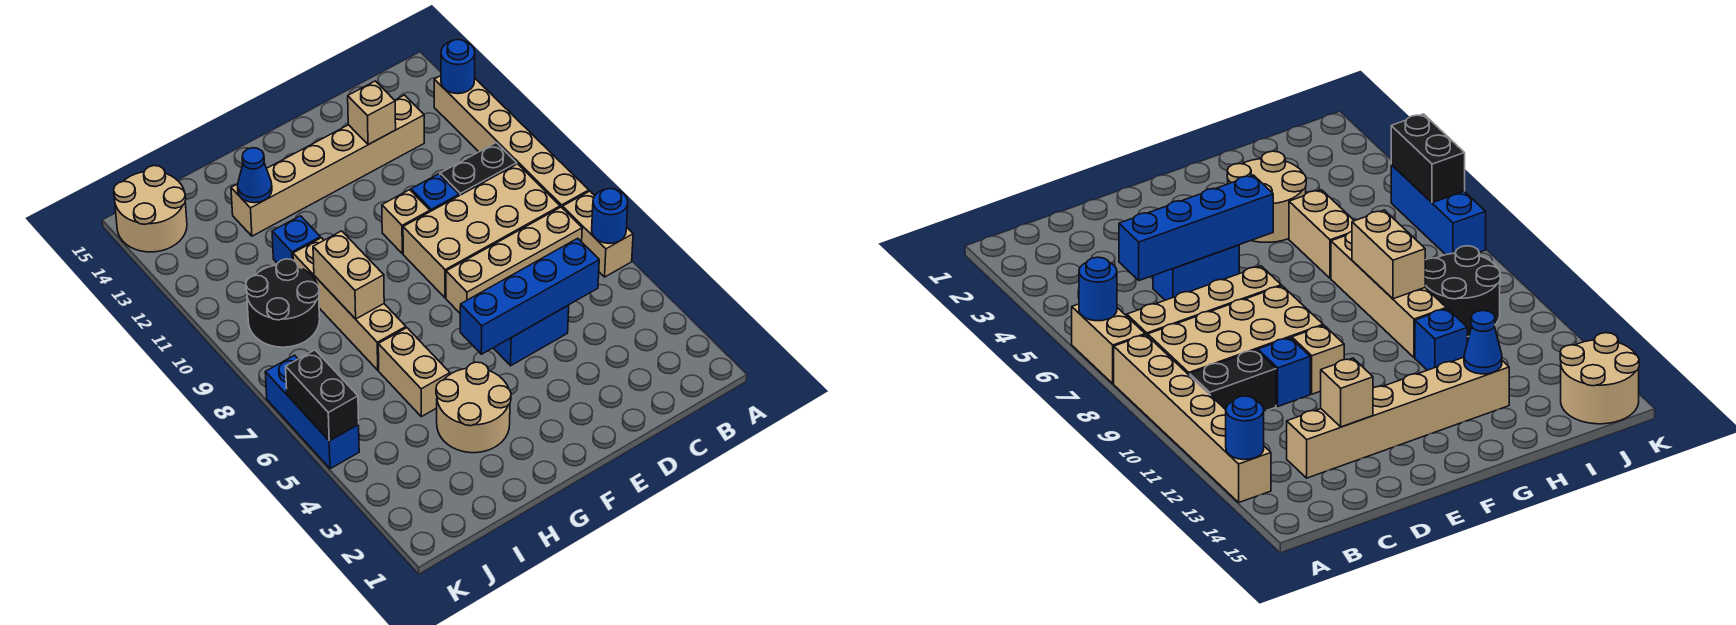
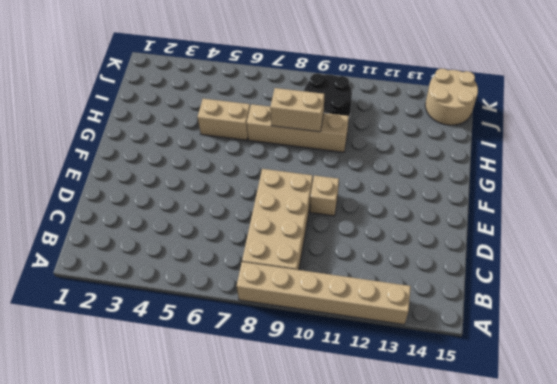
none -> tan 1x2 brick [563,191,633,277]
none -> tan 1x4 brick [446,207,582,313]
none -> black 1x2 brick [440,143,517,196]

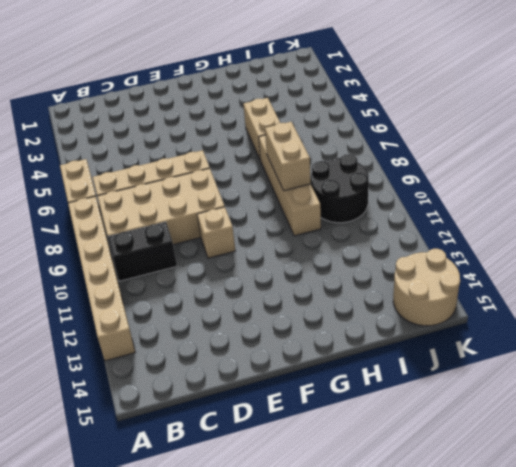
none -> tan 1x6 brick [231,95,424,236]
none -> blue 1x2 brick [494,305,569,366]
none -> blue 1x1 brick [411,174,459,212]

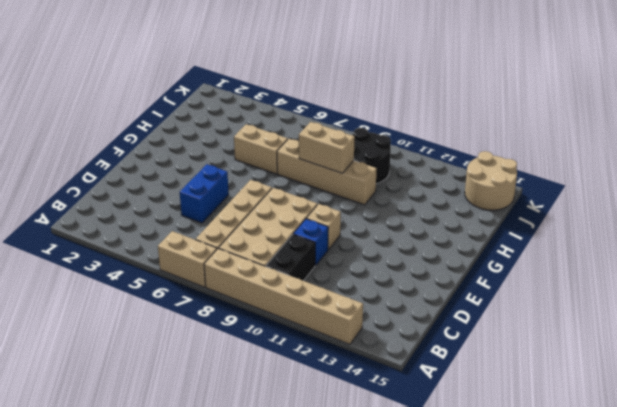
none -> tan 1x6 brick [231,95,424,236]
none -> tan 2x2 round brick [436,362,511,453]
none -> blue 1x1 brick [272,216,320,263]

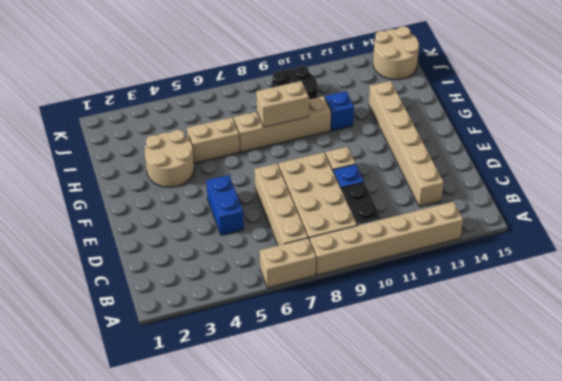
none -> blue 1x3 brick [265,355,359,469]
none -> blue 1x1 round brick [592,188,628,244]
none -> blue 1x1 round brick [441,40,475,94]

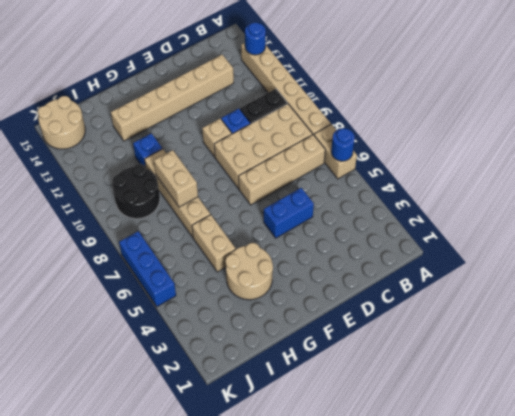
none -> blue 1x4 brick [460,238,599,354]
none -> tan 1x1 brick [348,81,396,145]
none -> blue 1x1 cone [237,148,272,203]

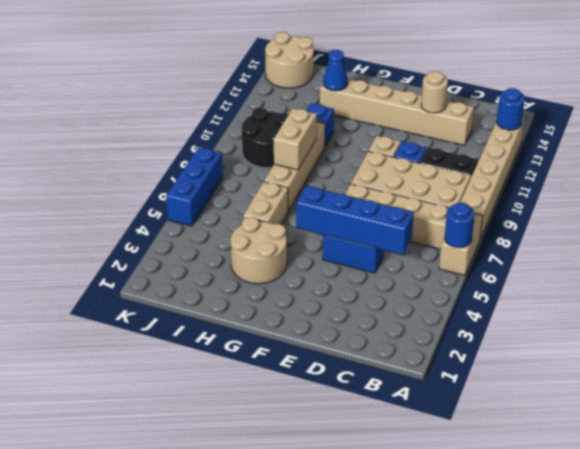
tan 1x1 round brick [421,72,448,113] -> tan 1x1 brick [348,81,396,145]
none -> black 1x2 brick [286,350,359,441]

